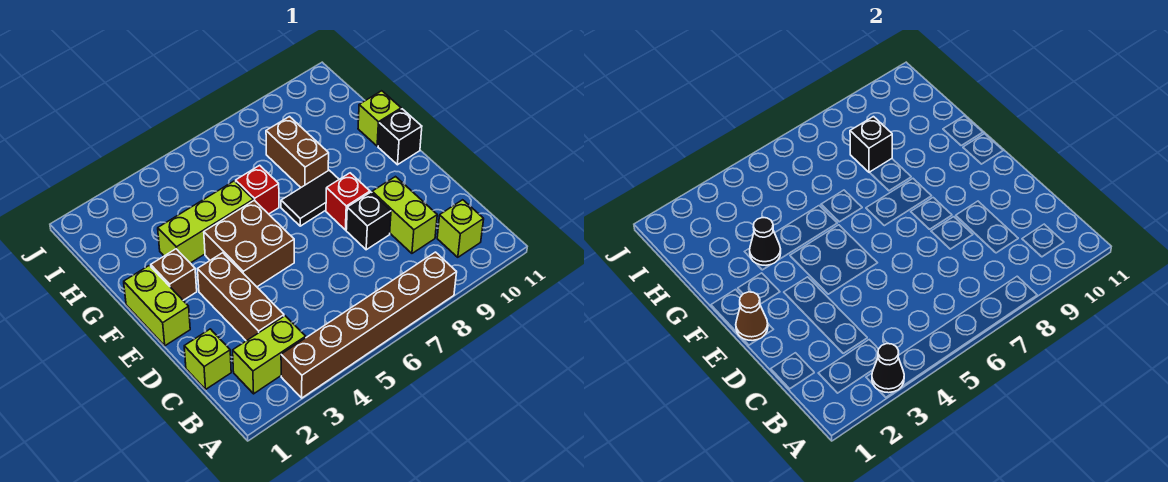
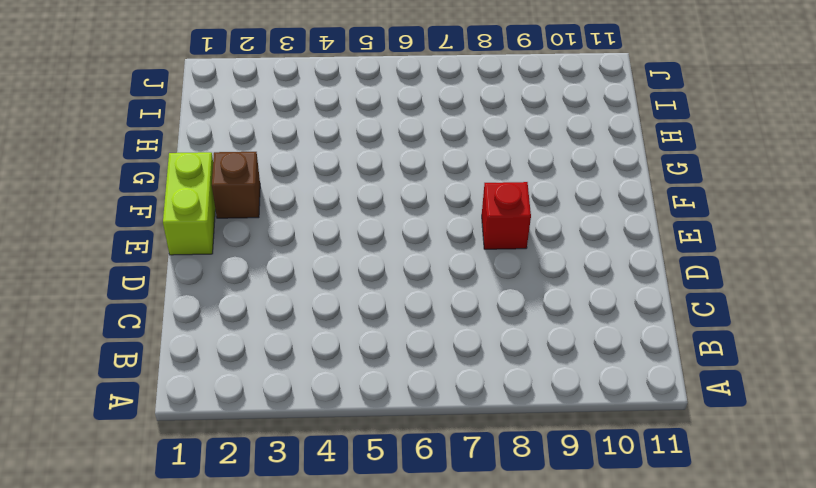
none -> brown 1x6 brick [281,252,457,398]
none -> lime 1x2 brick [233,316,306,394]
none -> lime 1x1 brick [437,200,484,257]

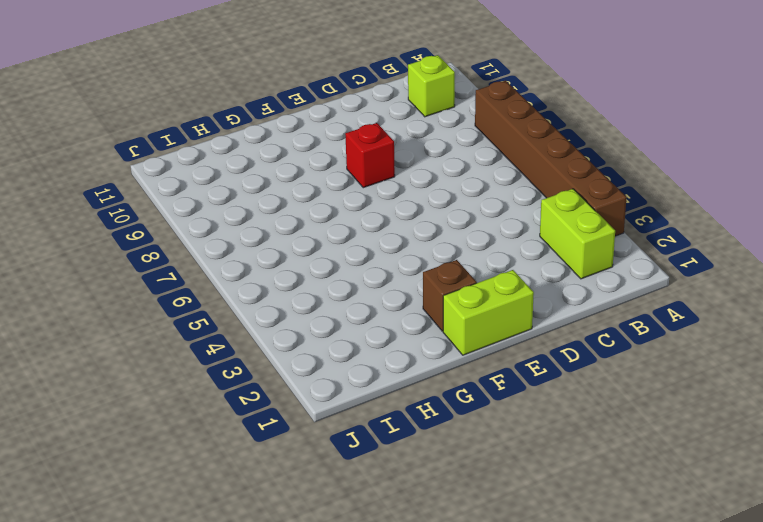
none -> lime 1x1 brick [184,329,231,389]
none -> brown 1x3 brick [198,253,284,341]
none -> lime 1x2 brick [372,177,437,253]

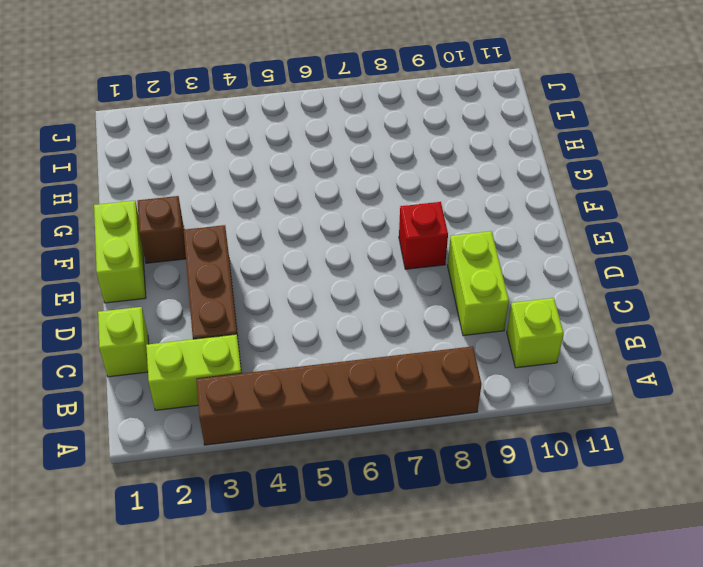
none -> black 1x1 brick [346,192,391,250]
none -> brown 2x2 brick [204,200,294,287]
none -> black 1x2 tile [281,170,339,226]

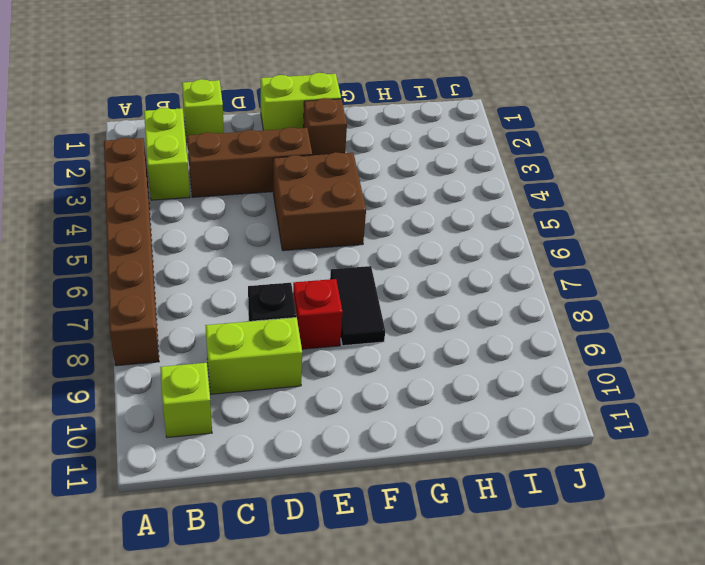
none -> black 1x1 brick [378,109,422,165]
none -> lime 1x3 brick [158,181,253,263]
none -> red 1x1 brick [236,165,279,214]

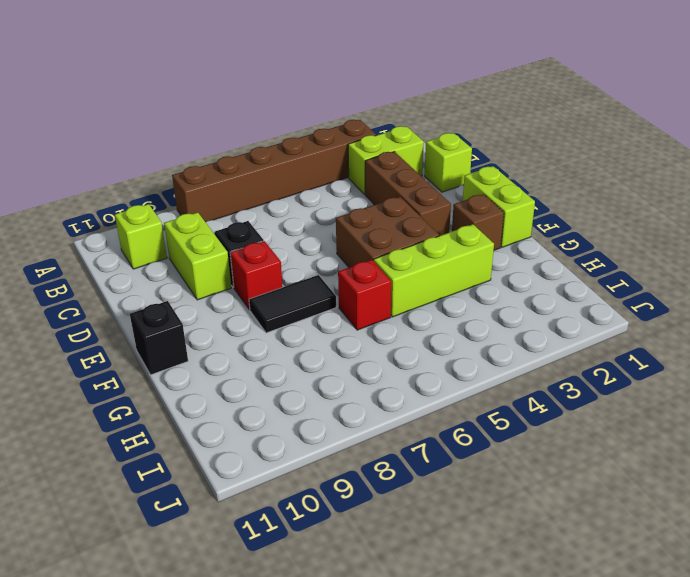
none -> brown 1x2 brick [266,117,329,187]
none -> lime 1x1 brick [358,91,401,146]
none -> black 1x1 cone [872,344,904,393]

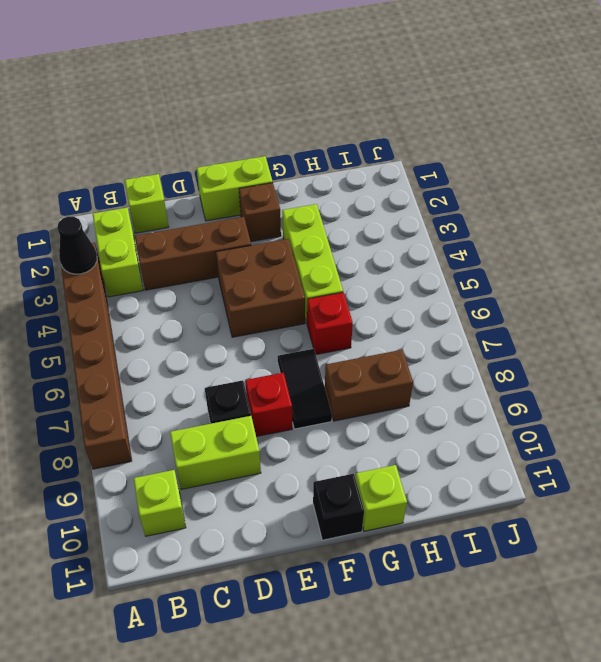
none -> brown 1x1 cone [736,292,768,341]
none -> black 1x1 cone [750,218,781,265]
none -> black 1x1 brick [850,117,892,172]

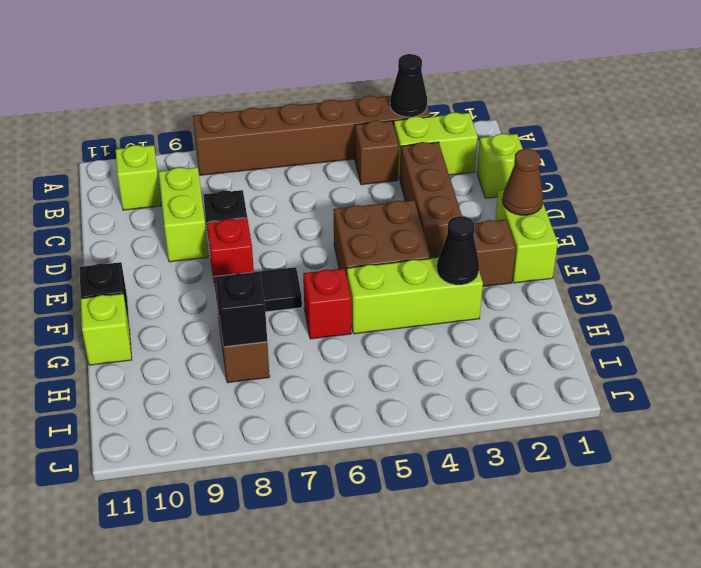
brown 1x1 brick [355,121,399,185] -> none

